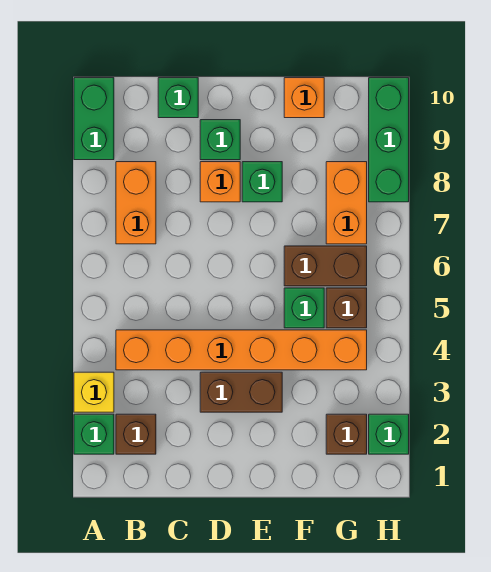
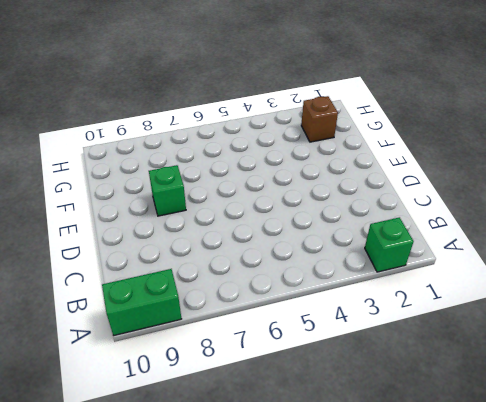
none -> yellow 1x1 brick [74,372,114,412]
none -> brown 1x1 brick [116,414,156,454]
none -> orange 1x6 brick [116,330,367,370]

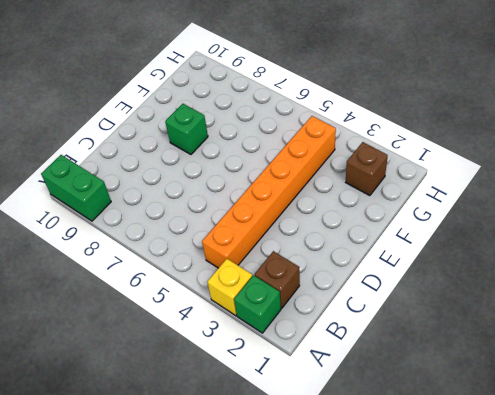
none -> orange 1x2 brick [116,162,156,244]
none -> green 1x1 brick [158,78,198,118]
none -> brown 1x2 brick [200,372,282,412]

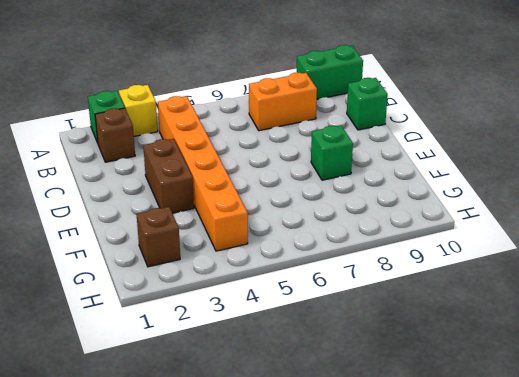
none -> orange 1x1 brick [200,162,240,202]
none -> green 1x1 brick [200,120,240,160]
none -> green 1x1 brick [284,288,324,328]

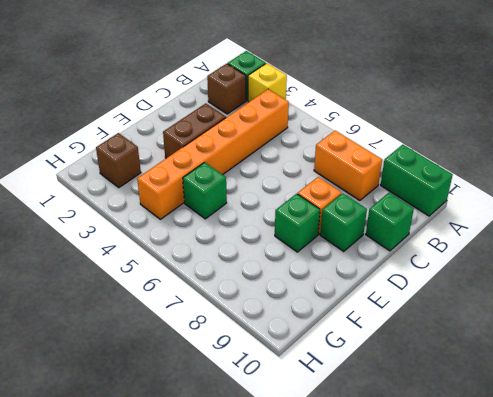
none -> brown 1x2 brick [284,246,367,286]
none -> orange 1x1 brick [284,78,324,118]
none -> brown 1x1 brick [326,288,367,328]

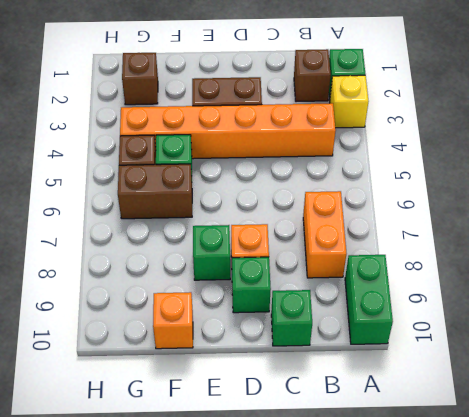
none -> orange 1x2 brick [326,162,367,244]
none -> green 1x1 brick [369,414,409,454]
none -> green 1x3 brick [369,78,409,202]

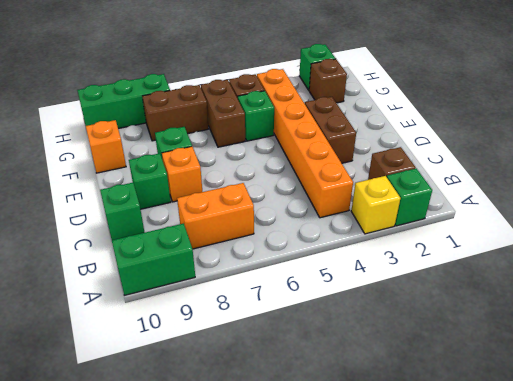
brown 1x2 brick [142,85,209,141] -> orange 1x2 brick [326,162,367,244]

